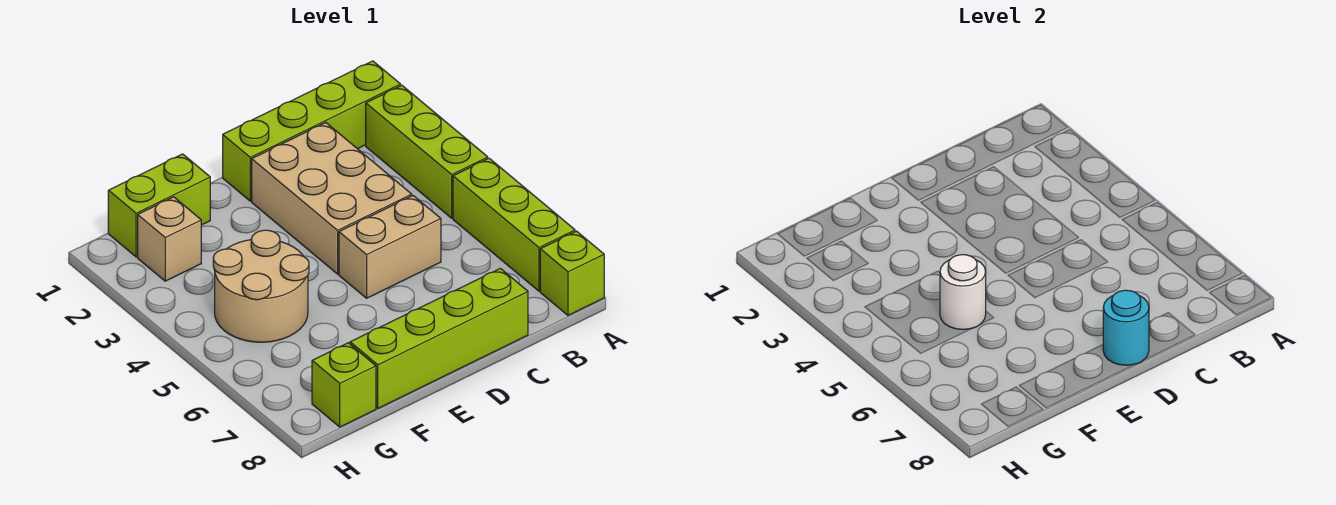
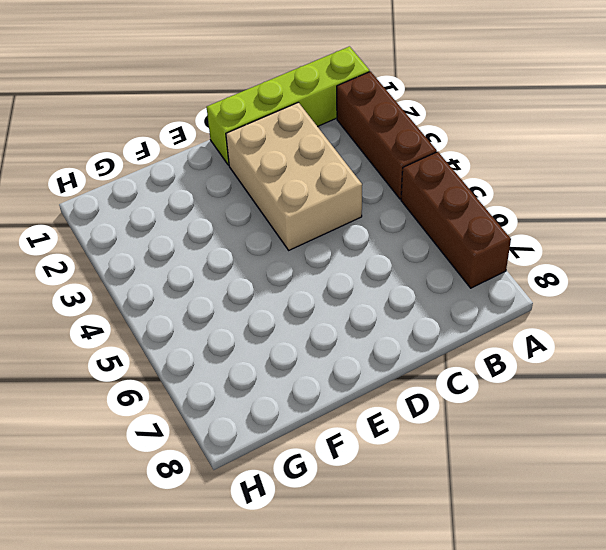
brown 1x3 brick [337,72,437,199] -> lime 1x3 brick [366,85,488,218]
brown 1x3 brick [401,152,511,288] -> lime 1x3 brick [453,158,575,291]
none -> lime 1x1 brick [540,231,604,315]
none -> tan 1x2 brick [339,196,441,298]
none -> lime 1x4 brick [350,268,528,408]

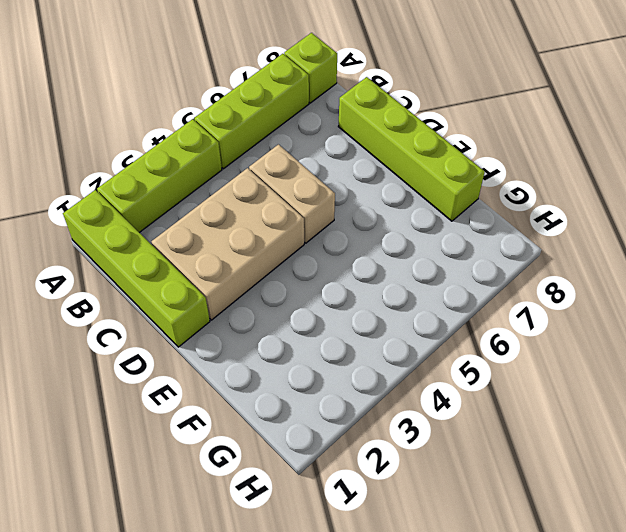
none -> lime 1x2 brick [108,154,210,257]
none -> tan 2x2 round brick [213,230,309,342]
none -> tan 1x1 brick [138,197,201,281]

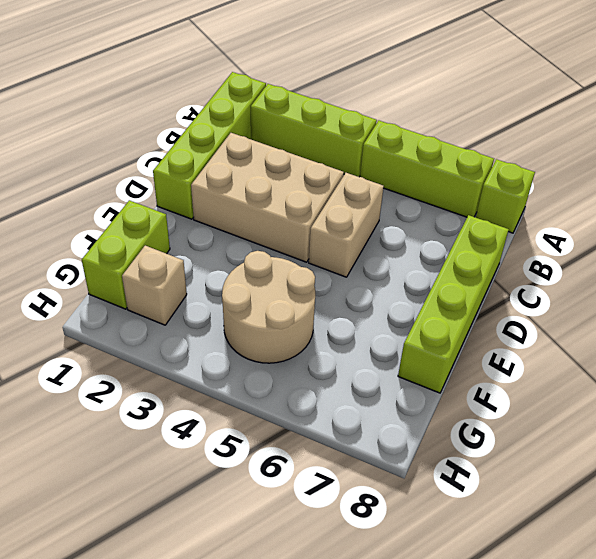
none -> lime 1x1 brick [312,343,376,427]
none -> cyan 1x1 round brick [1103,290,1149,365]
none -> white 1x1 round brick [940,255,986,330]

